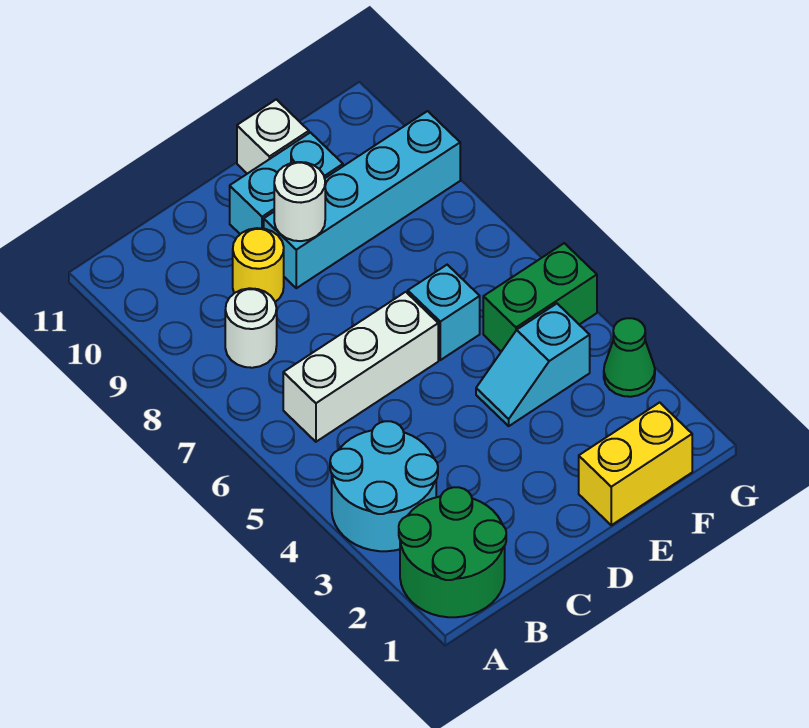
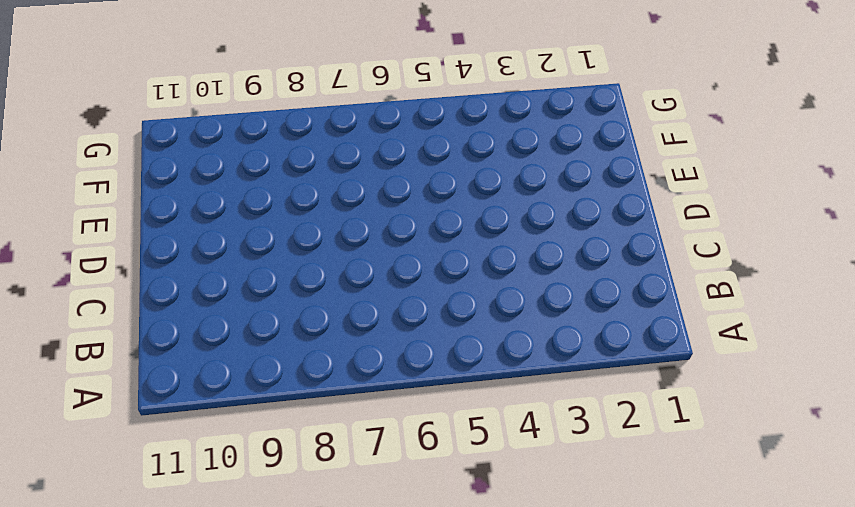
none -> green 2x2 round brick [399,487,506,617]
none -> cyan 2x2 round brick [330,421,438,551]
none -> white 1x3 brick [283,292,438,442]

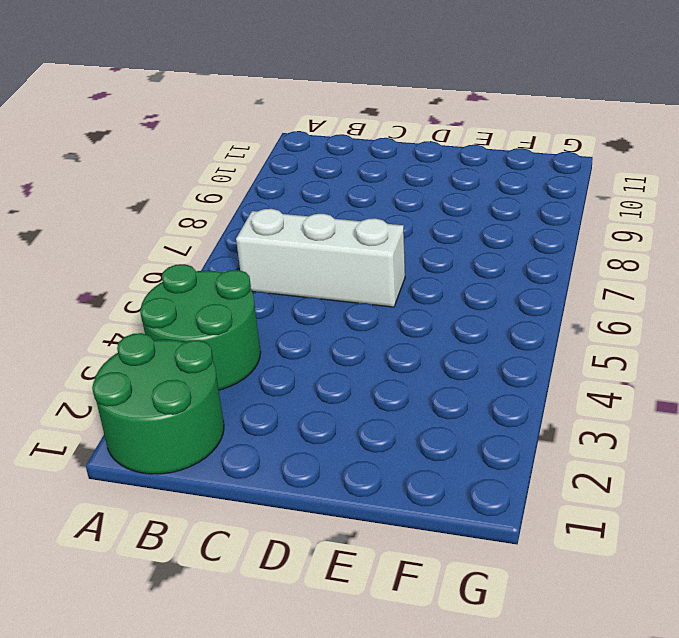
green 2x2 round brick [140,264,261,390] -> cyan 2x2 round brick [330,421,438,551]
none -> white 1x1 round brick [225,288,277,368]
none -> yellow 1x1 round brick [233,228,284,302]
none -> cyan 1x4 brick [264,111,460,288]

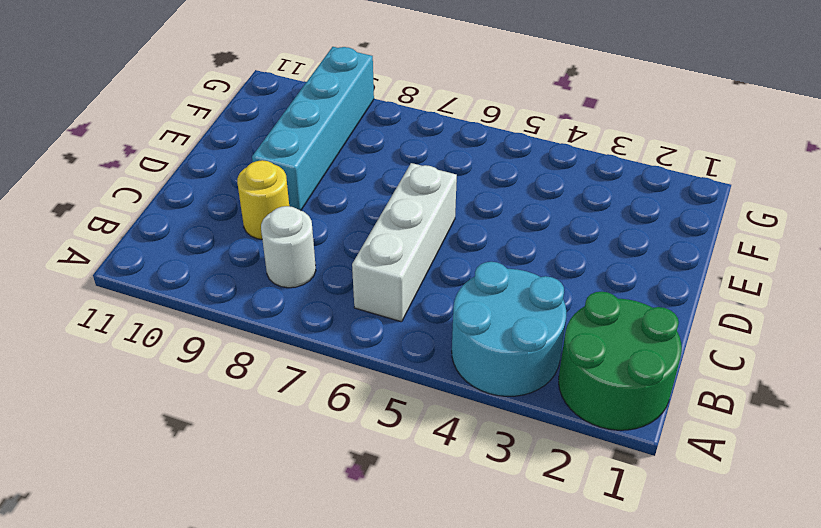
none -> cyan 1x2 brick [230,133,343,234]
none -> yellow 1x2 brick [579,403,692,525]
none -> cyan 1x2 slope [476,304,590,426]

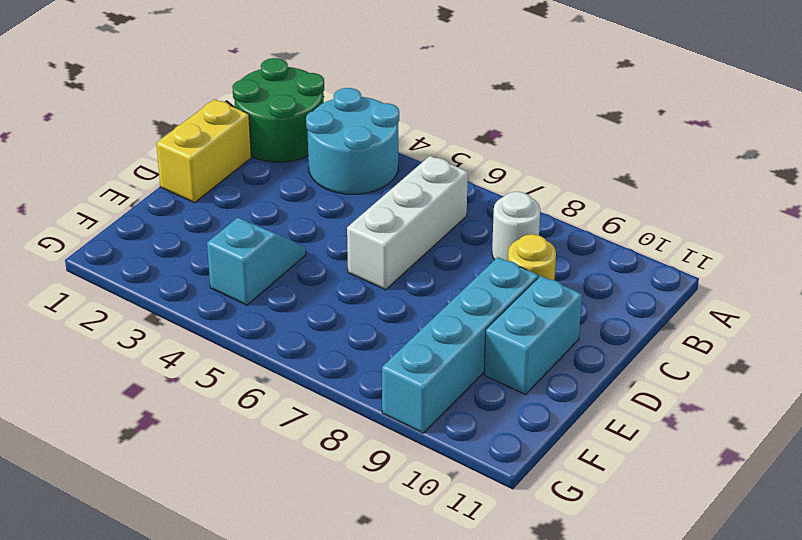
yellow 1x2 brick [156,99,251,203] -> yellow 1x2 brick moved to [579,403,692,525]
none -> cyan 1x1 brick [408,265,480,360]
none -> white 1x1 brick [237,99,309,174]
none -> green 1x2 brick [483,243,597,352]

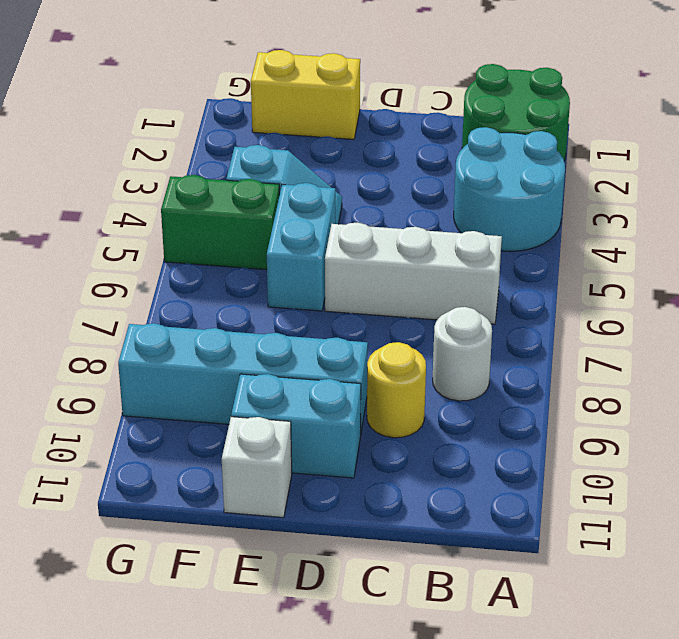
cyan 1x2 brick [267,183,336,311] -> cyan 1x1 brick [408,265,480,360]
none -> green 1x1 cone [604,318,655,397]
none -> white 1x1 round brick [274,162,325,241]

